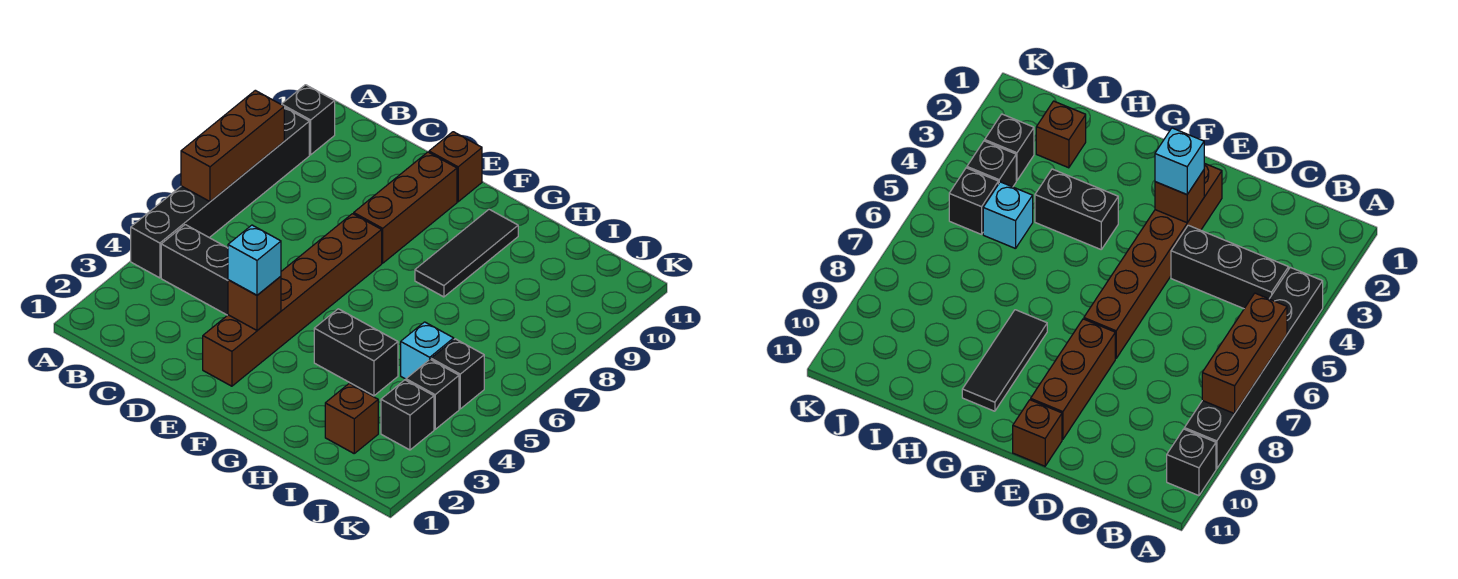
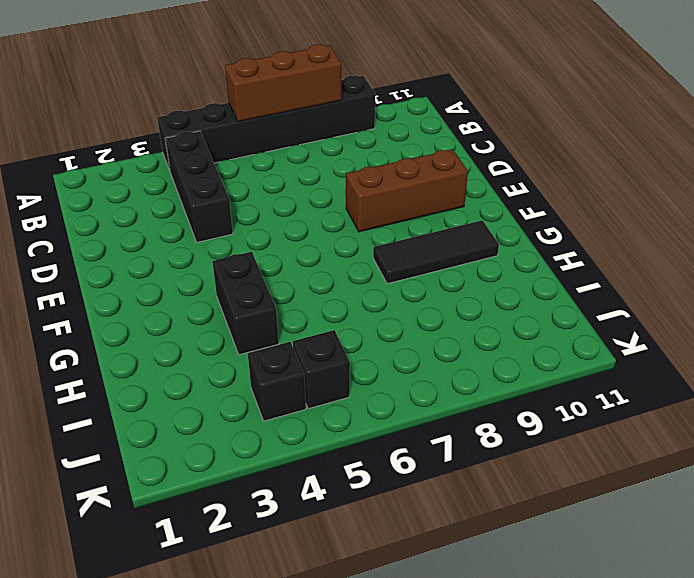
none -> black 1x1 brick [282,85,335,155]
none -> brown 1x6 brick [203,214,382,386]
none -> brown 1x1 brick [429,132,482,202]

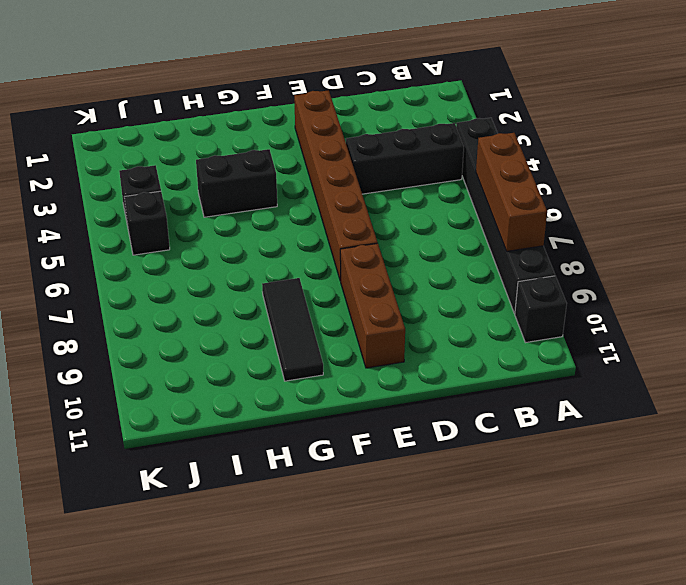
none -> brown 1x1 brick [429,132,482,202]
none -> brown 1x1 brick [325,384,378,453]
none -> cyan 1x1 brick [401,322,454,379]

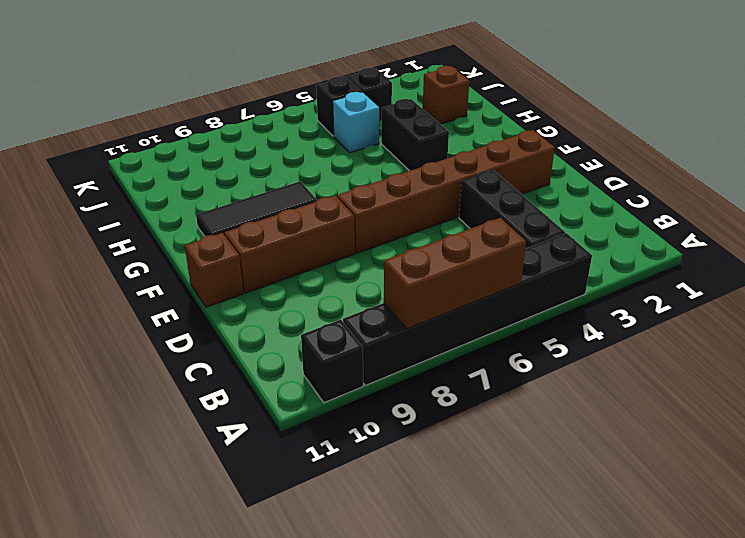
none -> black 1x1 brick [381,380,434,450]
none -> brown 1x1 brick [228,276,281,330]
none -> cyan 1x1 brick [228,225,281,295]

